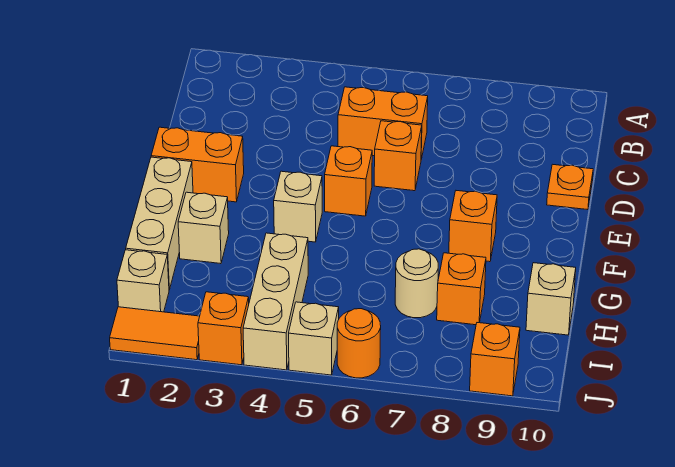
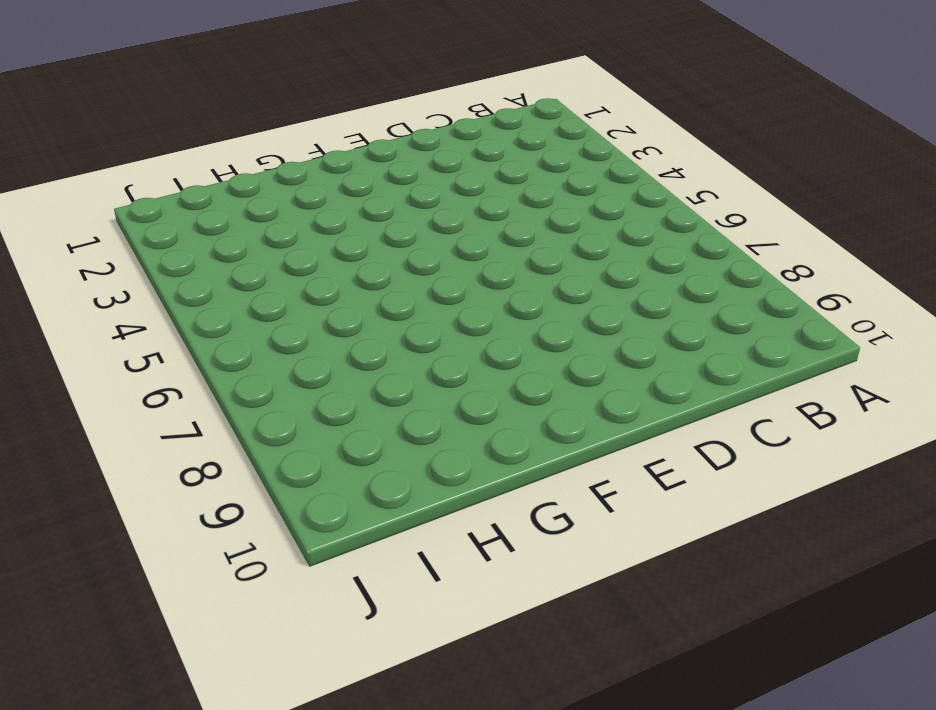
none -> orange 1x2 brick [338,87,428,159]
none -> orange 1x1 brick [374,121,422,191]
none -> orange 1x1 plate [547,164,593,210]

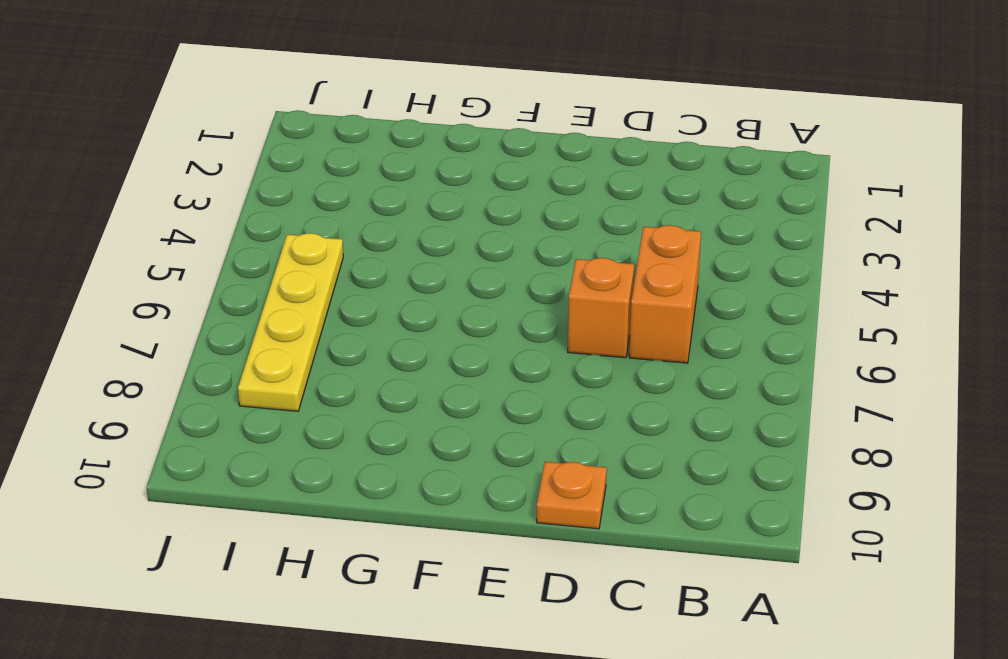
yellow 1x4 plate [238,233,343,411] -> none
none -> orange 1x2 brick [151,127,244,202]
none -> orange 1x1 brick [325,146,372,216]
none -> tan 1x3 brick [126,157,193,290]

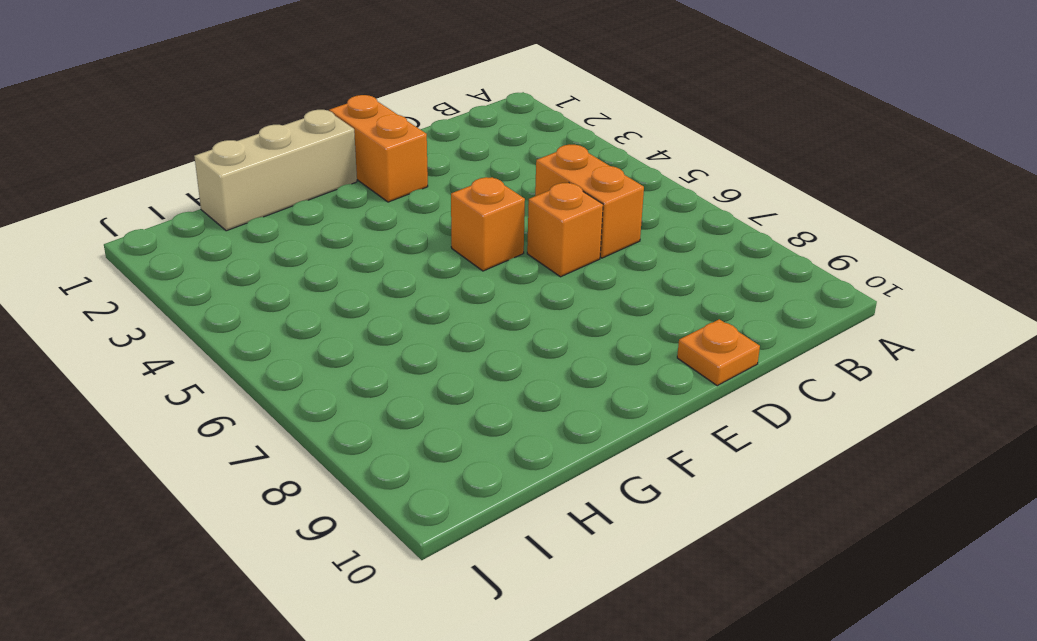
none -> tan 1x1 brick [274,171,322,242]
none -> orange 1x1 brick [449,191,497,262]
none -> tan 1x1 brick [178,192,229,264]

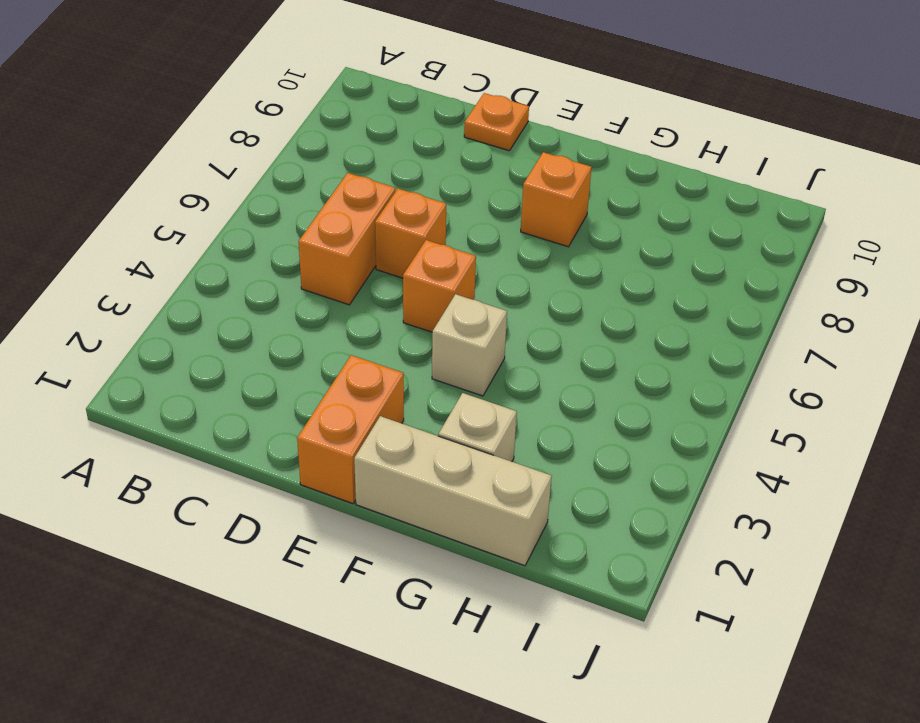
none -> tan 1x3 brick [243,233,308,370]
none -> tan 1x1 round brick [395,249,438,318]
none -> orange 1x1 brick [437,253,486,325]

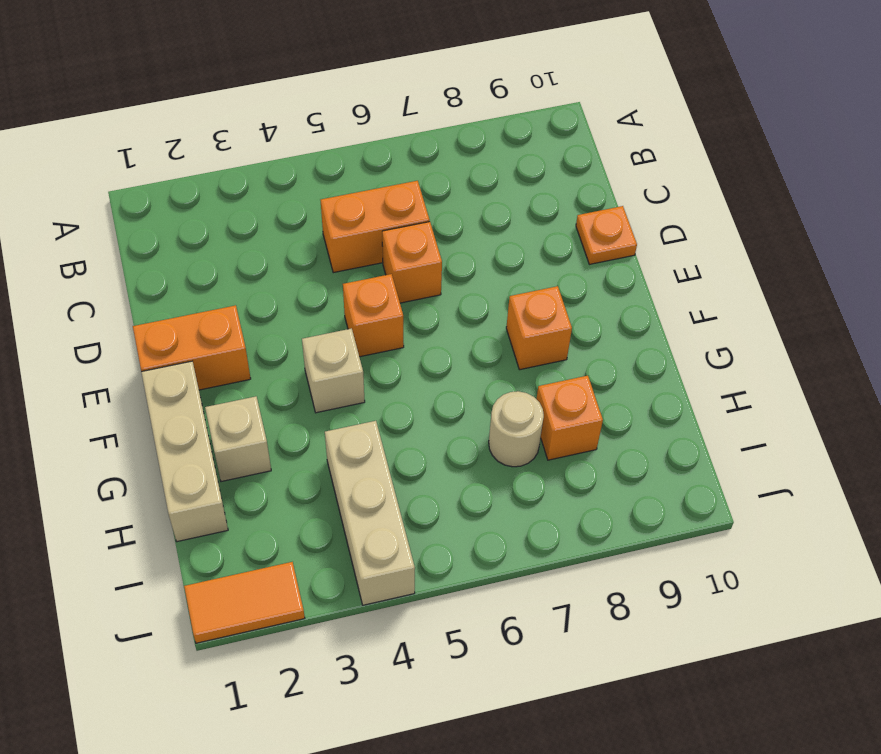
none -> tan 1x1 brick [526,263,576,335]
none -> tan 1x1 brick [117,250,169,312]
none -> orange 1x1 brick [198,292,249,365]

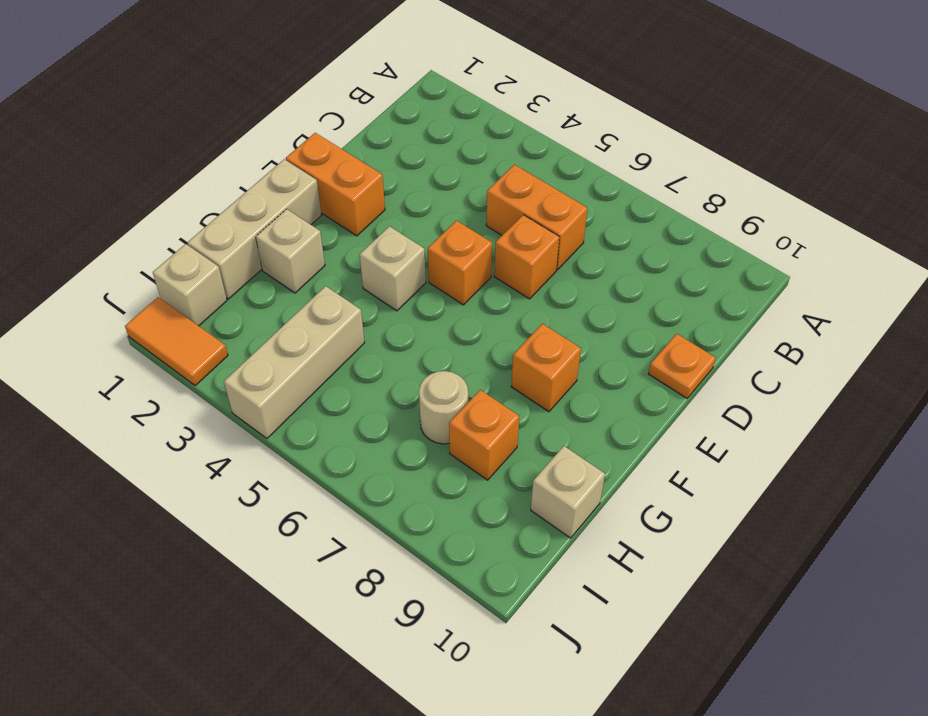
none -> orange 1x1 brick [198,292,249,365]
none -> tan 1x1 brick [289,302,339,375]
none -> orange 1x1 round brick [337,309,381,378]

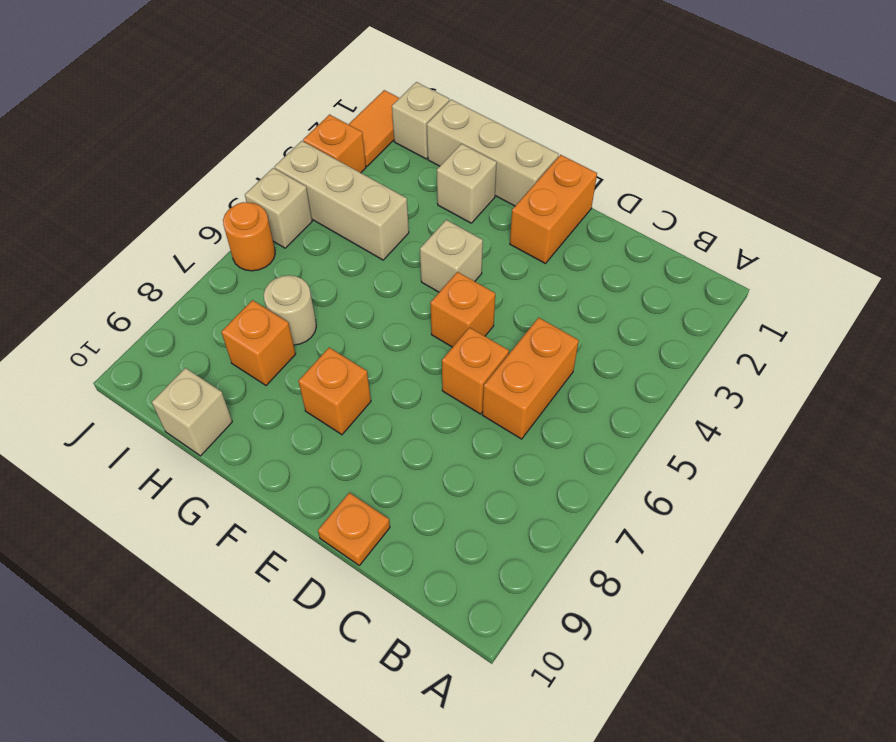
none -> orange 1x1 brick [470,322,520,396]

